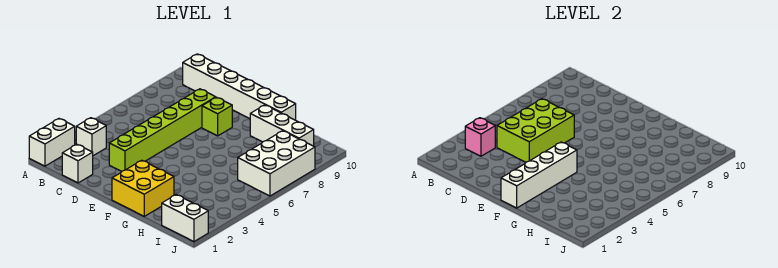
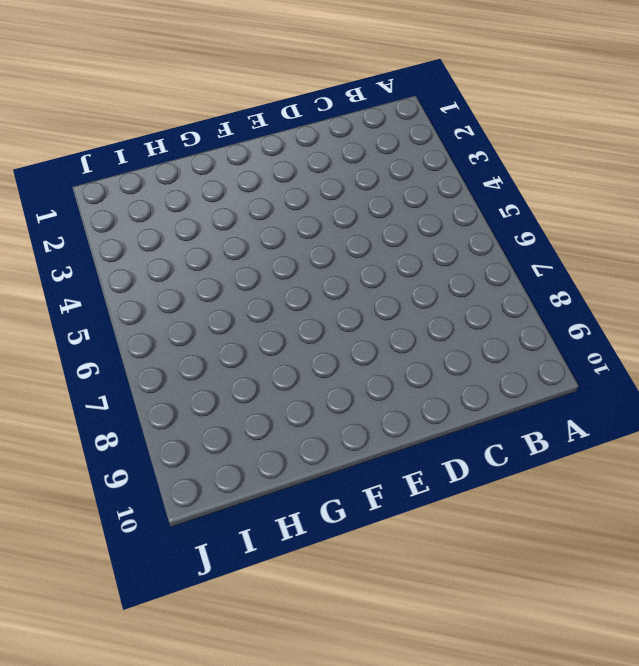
none -> white 1x2 brick [29,119,75,166]
none -> white 1x1 brick [76,118,106,156]
none -> white 1x6 brick [183,54,296,120]

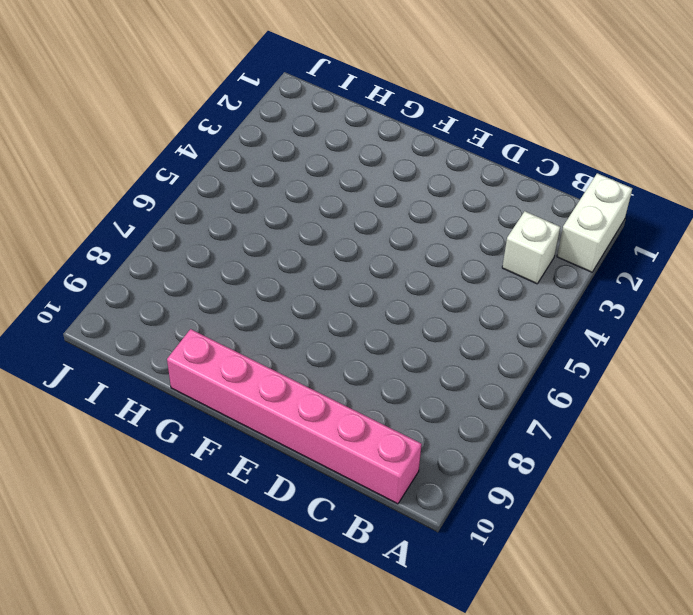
pink 1x6 brick [167,329,422,504] -> white 1x6 brick [183,54,296,120]
none -> white 1x1 brick [62,144,93,183]
none -> lime 1x6 brick [109,89,216,171]
none -> lime 1x1 brick [202,97,232,136]

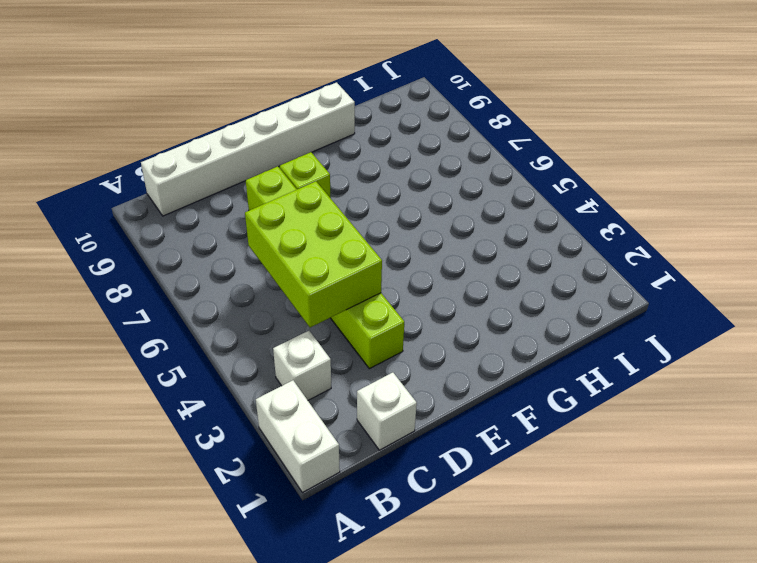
none -> yellow 2x2 brick [112,160,174,216]
none -> white 1x3 brick [250,105,314,146]
none -> white 1x2 brick [162,195,208,242]

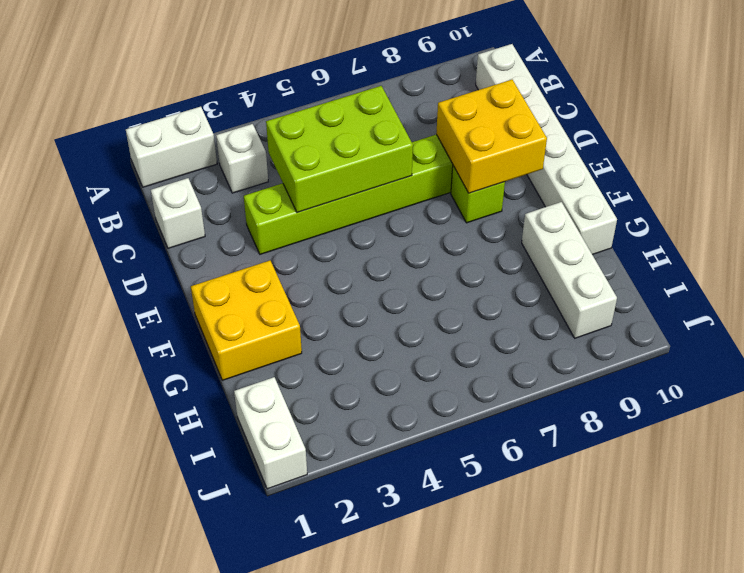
yellow 2x2 brick [436,80,547,193] -> none
none -> white 2x3 brick [238,131,315,196]
none -> pink 1x1 brick [465,118,495,156]
none -> white 1x4 brick [501,142,577,208]

